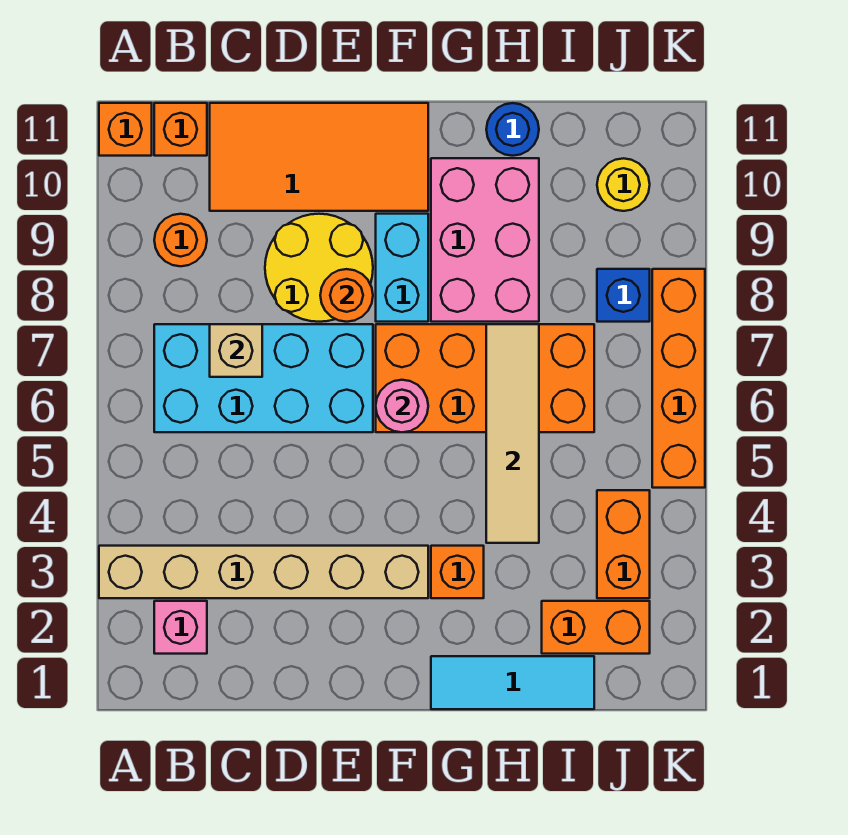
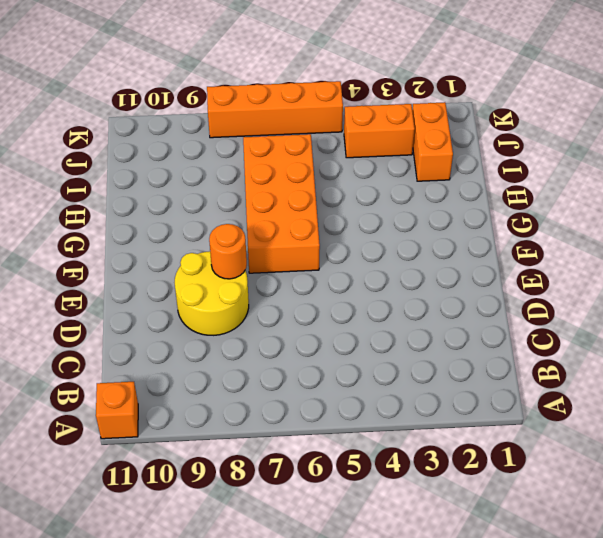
none -> tan 1x6 brick [99,546,428,598]
none -> pink 1x1 brick [154,601,207,654]
none -> cyan 2x4 brick [154,324,373,432]

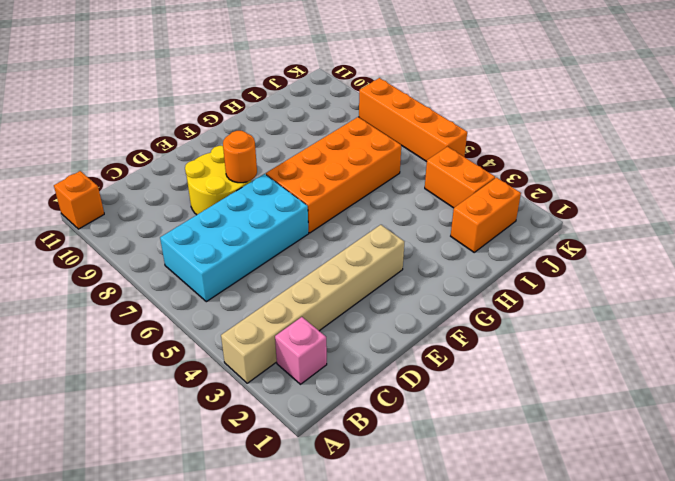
none -> orange 1x1 round brick [154,214,207,266]
none -> orange 1x1 brick [154,103,207,156]
none -> orange 2x4 tile [210,103,428,211]

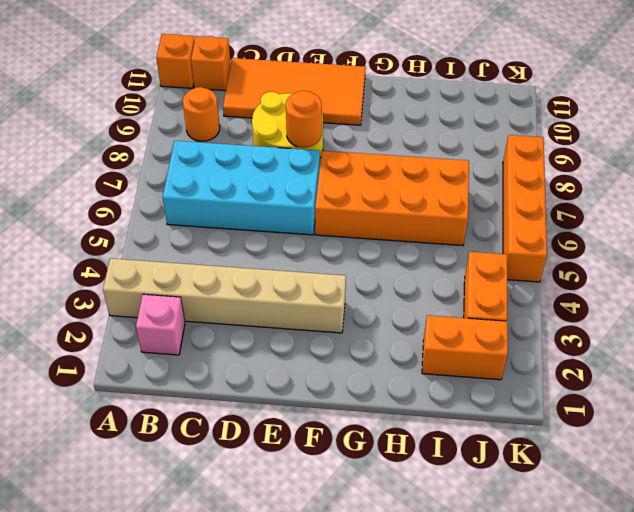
none -> cyan 1x2 brick [376,214,428,322]
none -> cyan 1x3 tile [431,656,594,709]
none -> orange 1x1 brick [431,546,484,598]

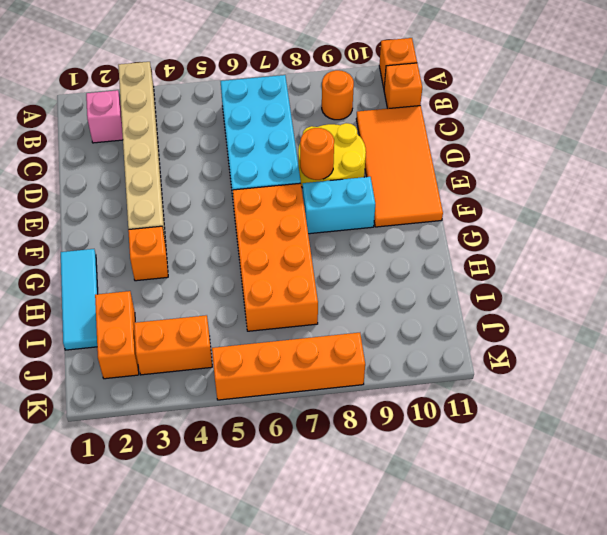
none -> pink 2x3 brick [431,158,539,322]
none -> blue 1x1 round brick [486,103,539,156]
none -> blue 1x1 brick [597,269,650,322]

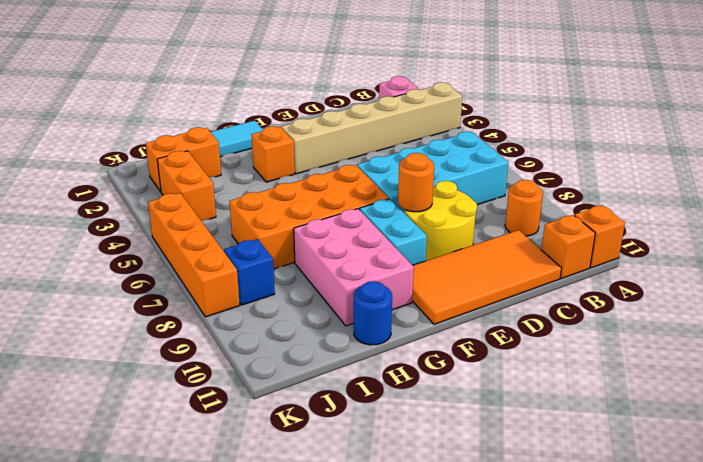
none -> yellow 1x1 round brick [597,158,650,211]
none -> tan 1x1 brick [210,324,262,377]
none -> pink 1x1 round brick [376,380,428,432]

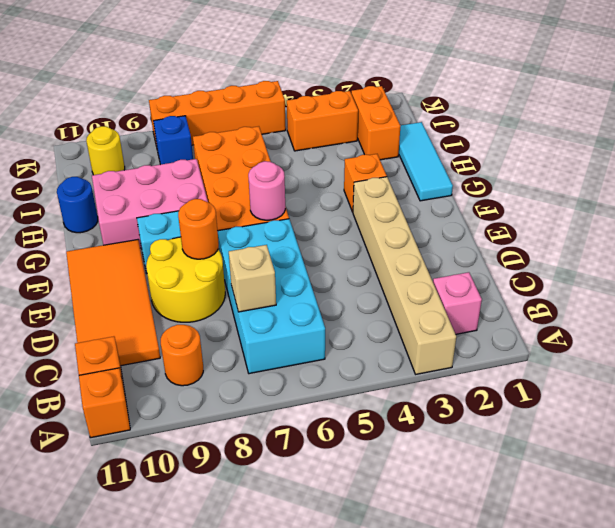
none -> tan 1x4 tile [486,324,539,543]

